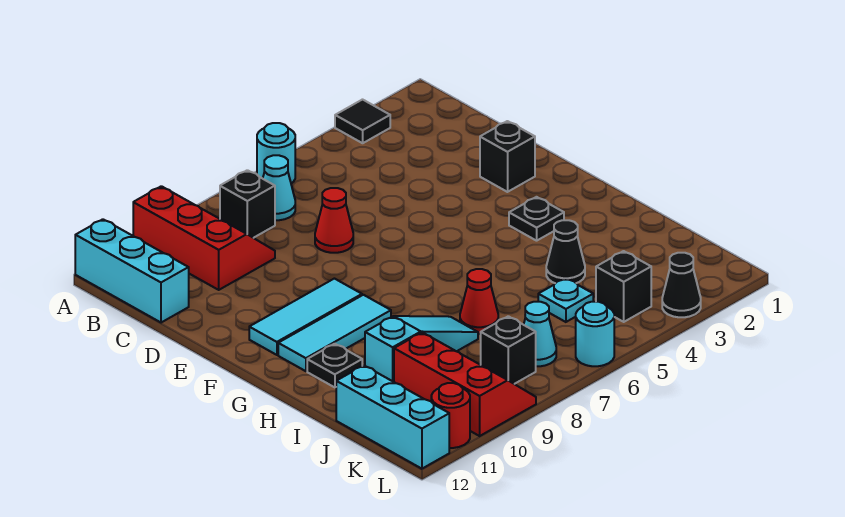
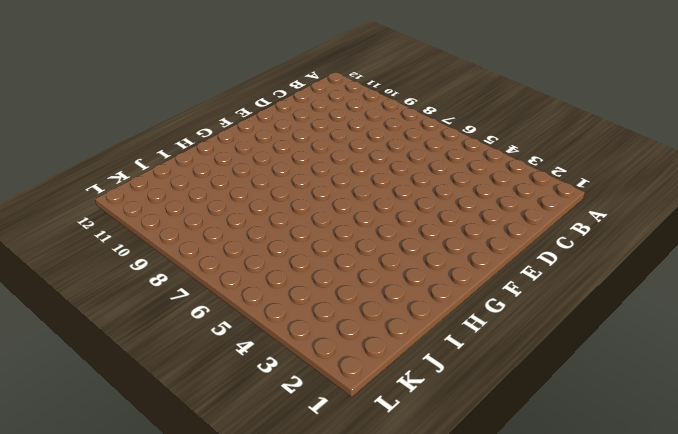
none -> black 1x1 tile [335,100,390,143]
none -> cyan 1x1 round brick [257,123,295,183]
none -> red 2x3 slope [133,186,275,290]

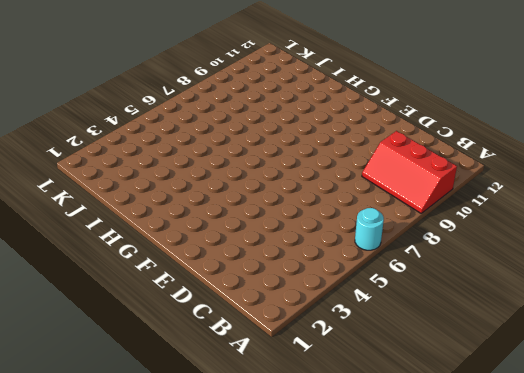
none -> black 1x1 tile [335,100,390,143]
none -> cyan 1x3 brick [75,219,189,323]
none -> cyan 1x1 cone [263,155,295,220]

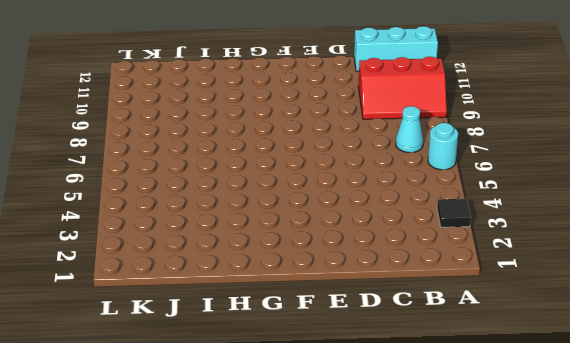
none -> black 1x1 brick [220,170,275,238]
none -> red 1x1 cone [315,188,353,253]
none -> black 1x1 brick [480,121,535,192]

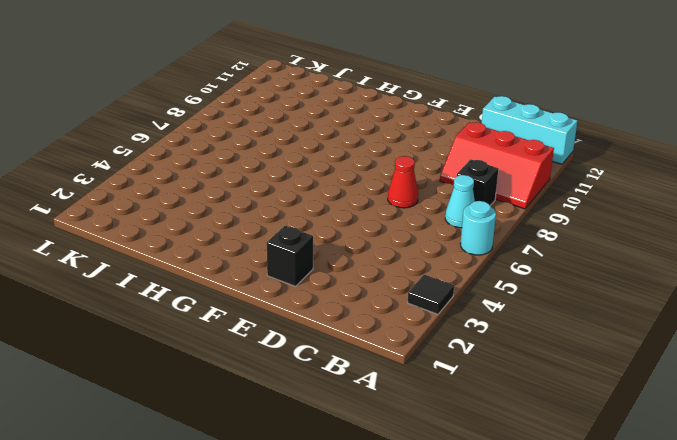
none -> cyan 1x3 tile [249,279,362,355]
none -> black 1x1 plate [509,197,564,241]
none -> cyan 1x3 tile [278,295,391,371]

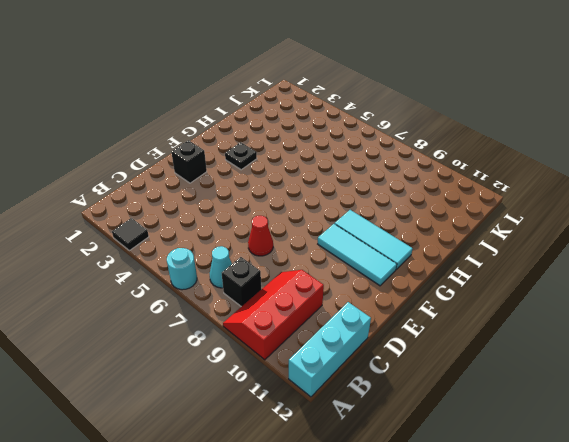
none -> black 1x1 plate [307,344,362,387]
none -> black 1x1 cone [546,220,585,283]
none -> red 1x1 cone [460,269,498,334]

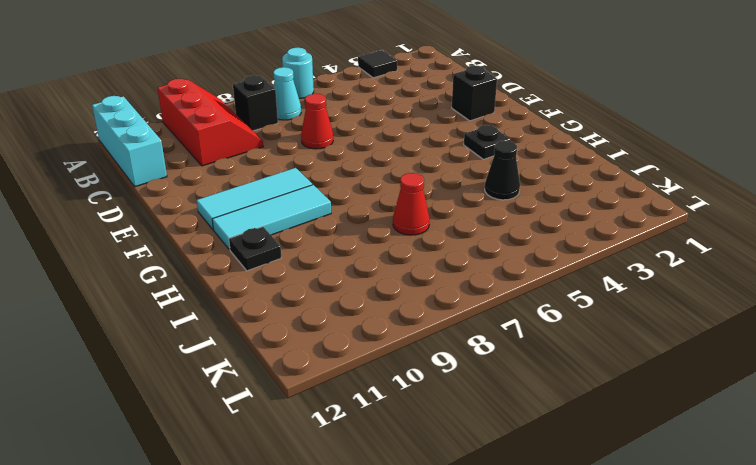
none -> cyan 1x3 slope [365,316,478,382]
none -> cyan 1x1 plate [538,278,593,322]
none -> red 2x3 slope [394,332,536,436]

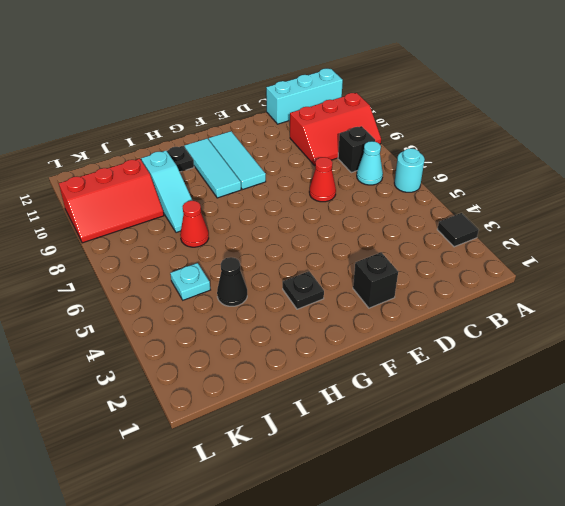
none -> cyan 1x3 brick [336,365,449,469]
none -> black 1x1 brick [596,251,651,322]
none -> cyan 1x1 cone [524,302,556,366]

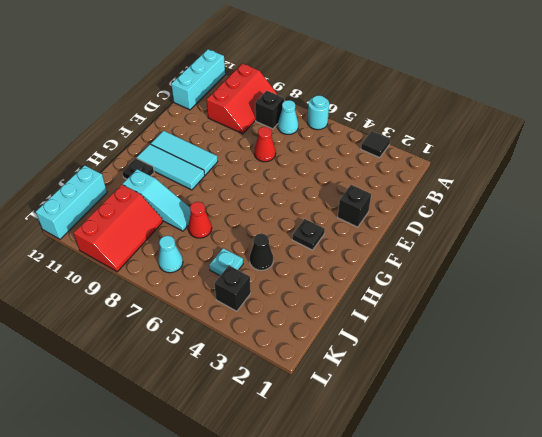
none -> black 1x1 brick [481,316,536,384]
none -> black 1x1 cone [662,253,701,317]
none -> cyan 1x1 round brick [576,302,614,366]

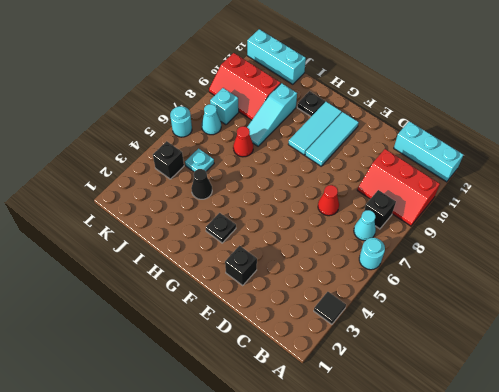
cyan 1x1 brick [210,88,239,125] -> black 1x1 brick [481,316,536,384]
none -> black 1x1 cone [662,253,701,317]
none -> red 1x1 round brick [431,383,470,448]

